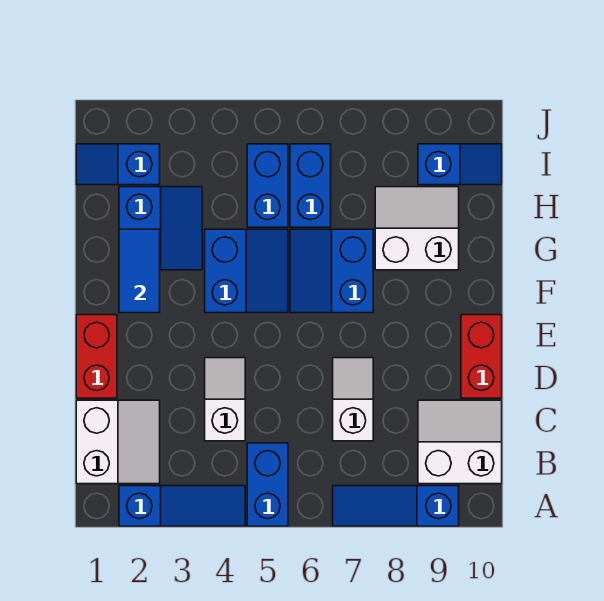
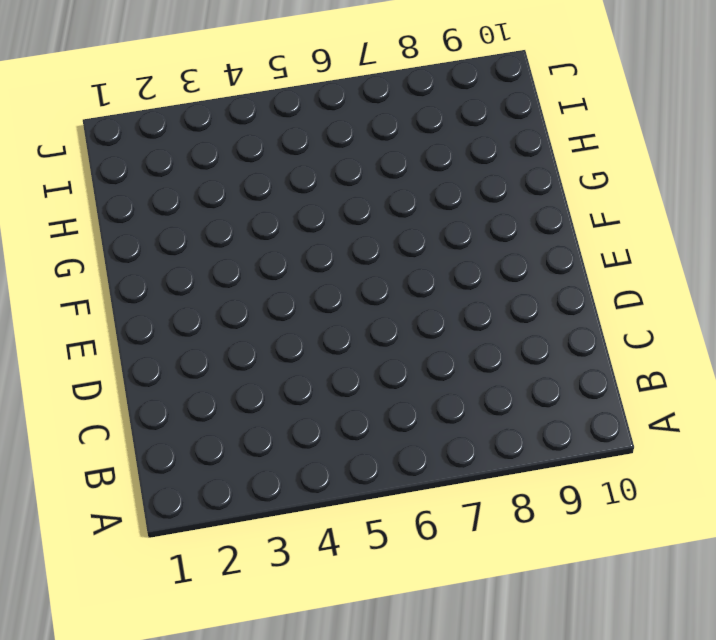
none -> blue 1x3 slope [119,486,245,526]
none -> blue 1x2 brick [247,443,288,526]
none -> blue 1x3 slope [333,486,459,526]

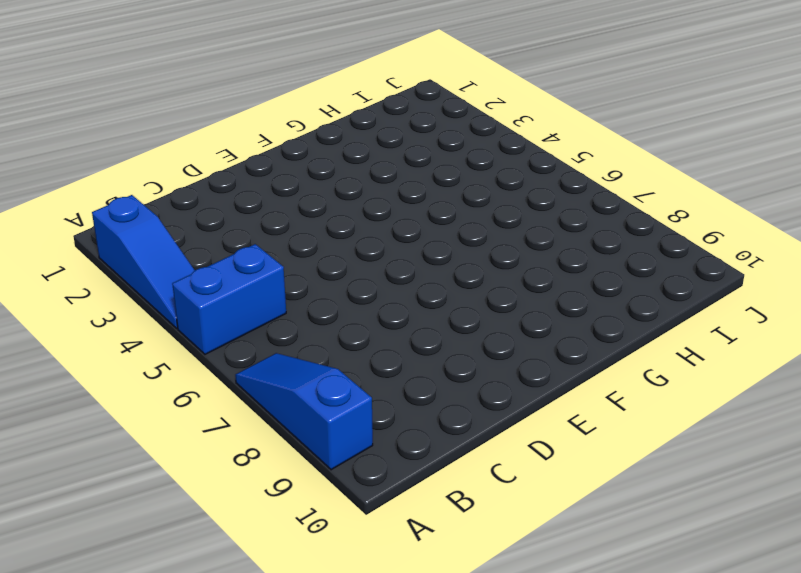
none -> white 2x2 slope [76,400,160,484]
none -> white 2x2 slope [418,400,502,484]
none -> white 1x2 slope [205,358,245,441]

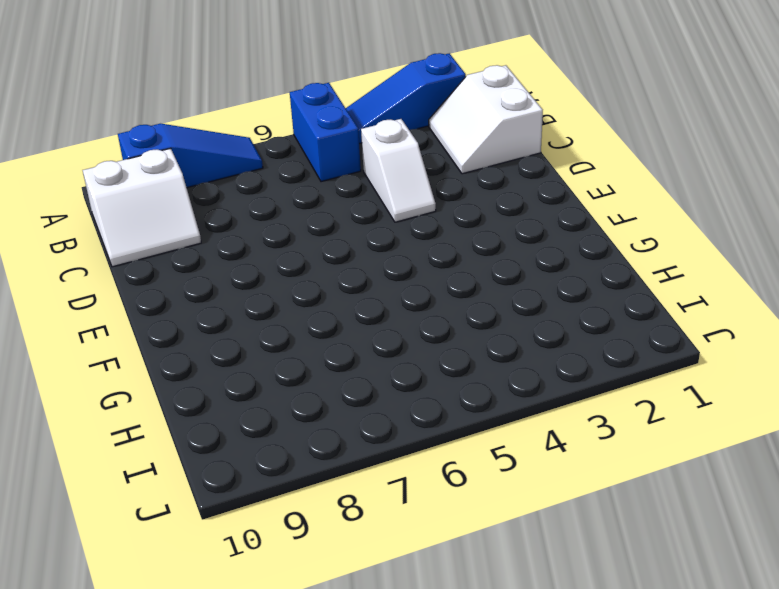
none -> white 1x2 slope [333,358,373,441]
none -> red 1x2 brick [76,315,117,398]
none -> red 1x2 brick [461,315,502,398]

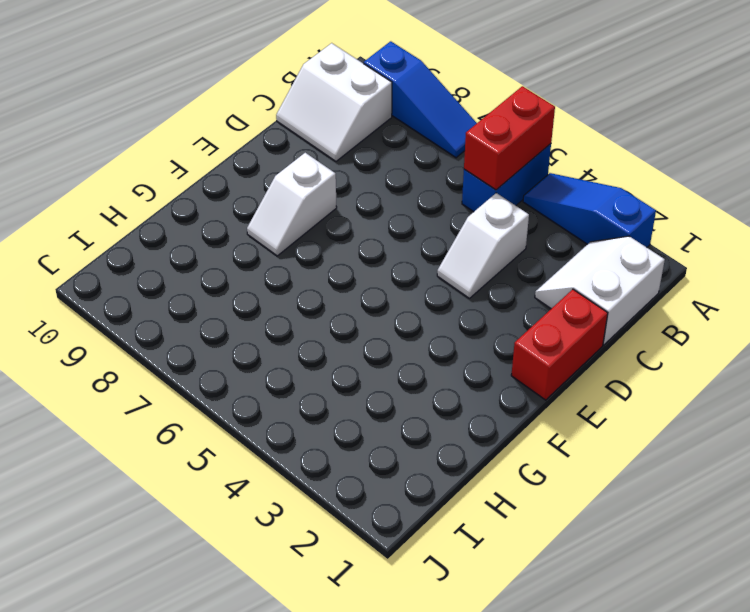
red 1x2 brick [464,86,555,190] -> red 1x2 brick moved to [461,315,502,398]
white 1x2 slope [247,153,337,256] -> white 1x2 slope moved to [333,358,373,441]
none -> blue 2x2 slope [205,229,288,313]
none -> blue 2x2 slope [290,229,373,313]
none -> blue 2x2 slope [119,187,202,270]

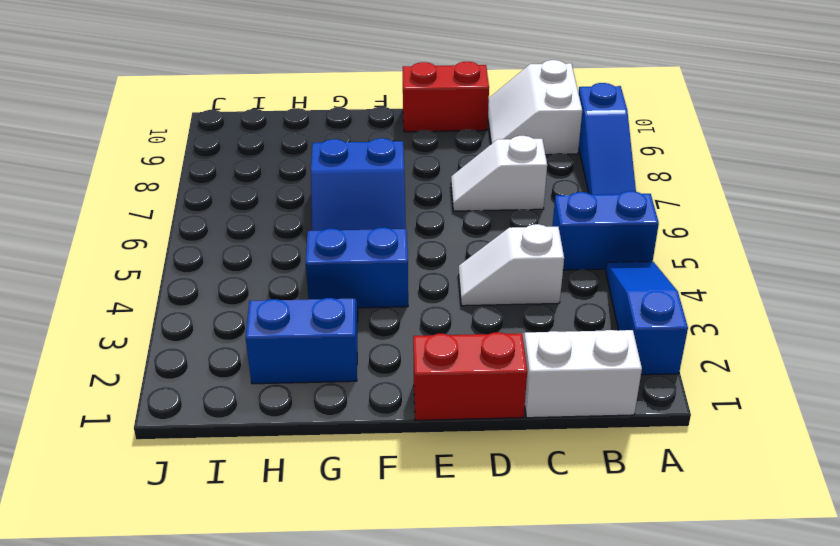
none -> white 2x2 slope [375,187,459,270]
none -> blue 1x2 brick [247,144,288,227]
none -> blue 1x2 brick [290,144,331,227]

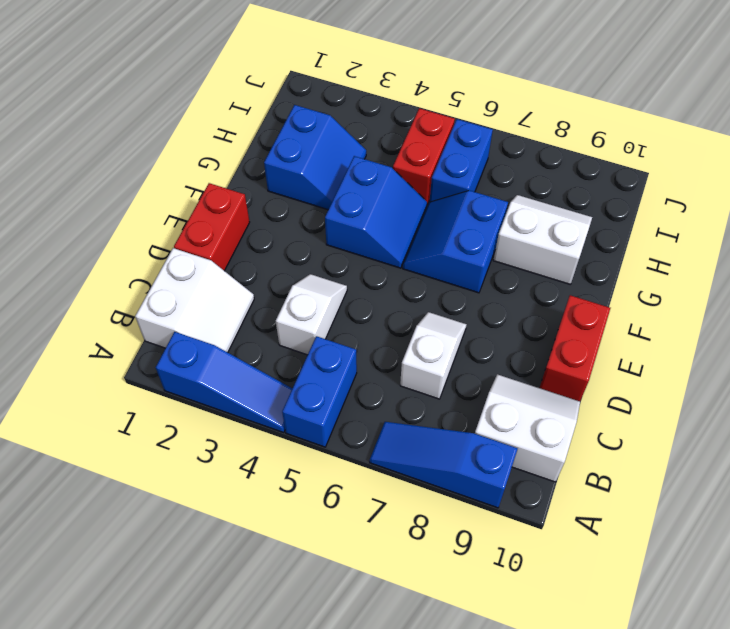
red 1x2 brick [393,108,455,205] -> blue 1x2 brick [247,144,288,227]
none -> blue 1x2 slope [76,144,160,185]
none -> blue 1x2 slope [418,144,502,185]
none -> blue 1x2 tile [119,229,160,313]

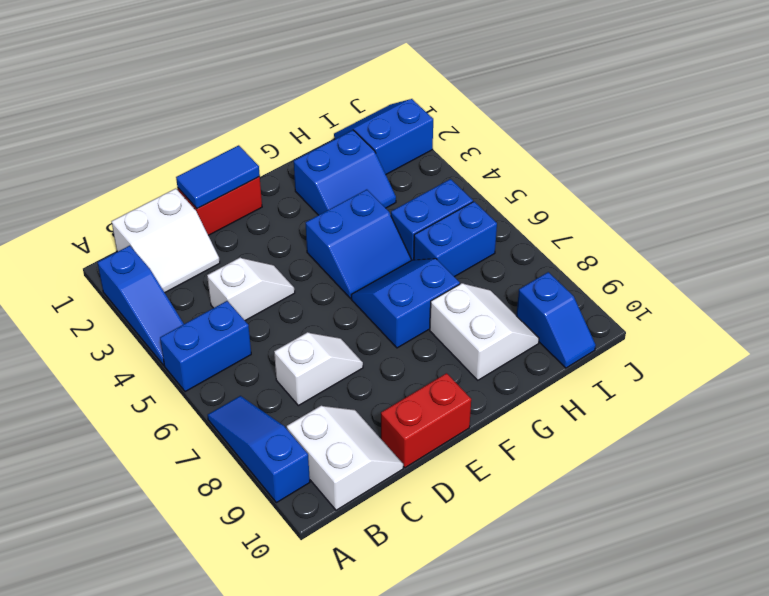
blue 1x2 tile [176,145,260,209] -> blue 1x2 tile moved to [119,229,160,313]
blue 2x2 slope [334,99,433,174] -> blue 1x2 slope [76,144,160,185]

